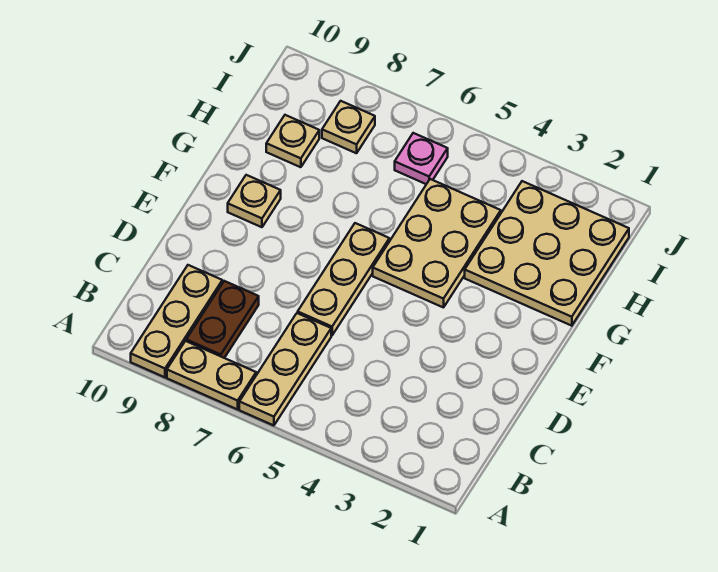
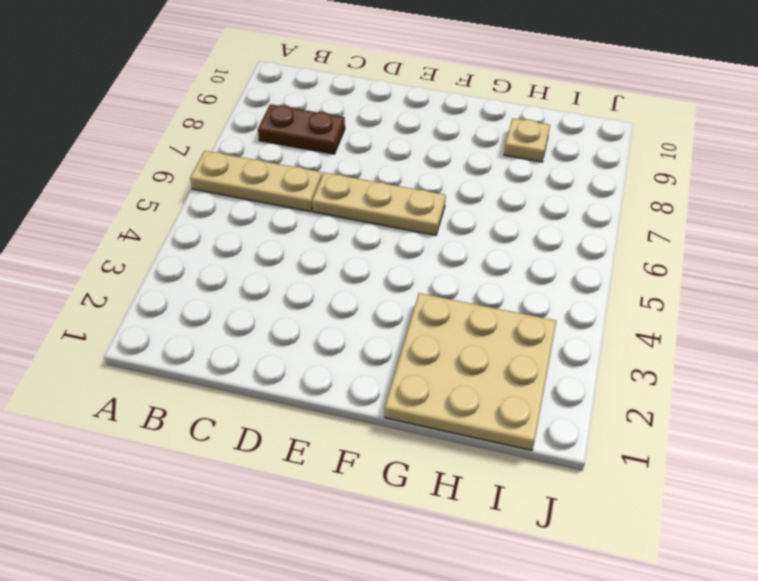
none -> tan 1x2 plate [167,341,256,409]
none -> tan 1x3 plate [131,265,222,377]

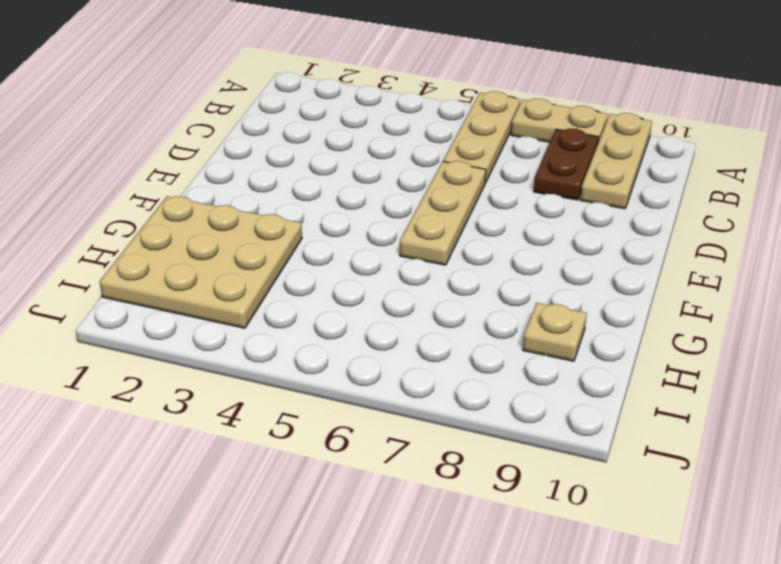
none -> tan 2x3 plate [373,179,501,308]
none -> tan 1x1 plate [228,175,281,227]

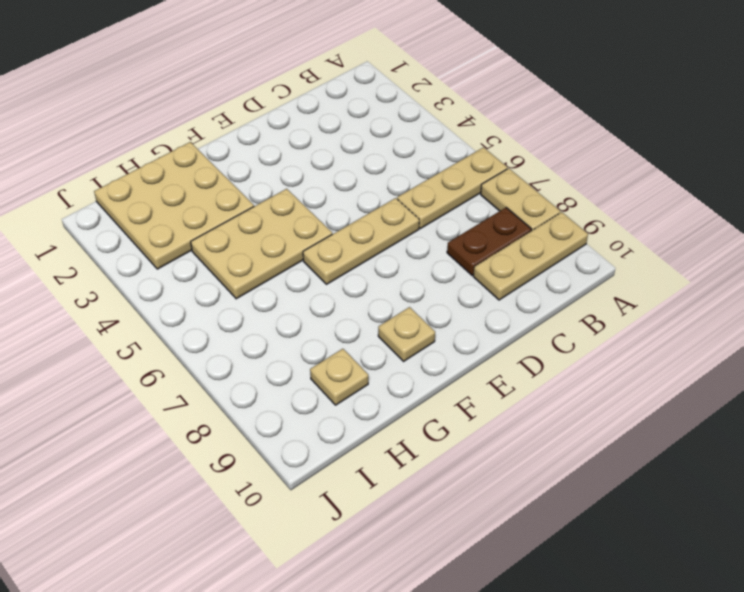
none -> pink 1x1 plate [395,133,448,184]
none -> tan 1x1 plate [322,101,375,153]

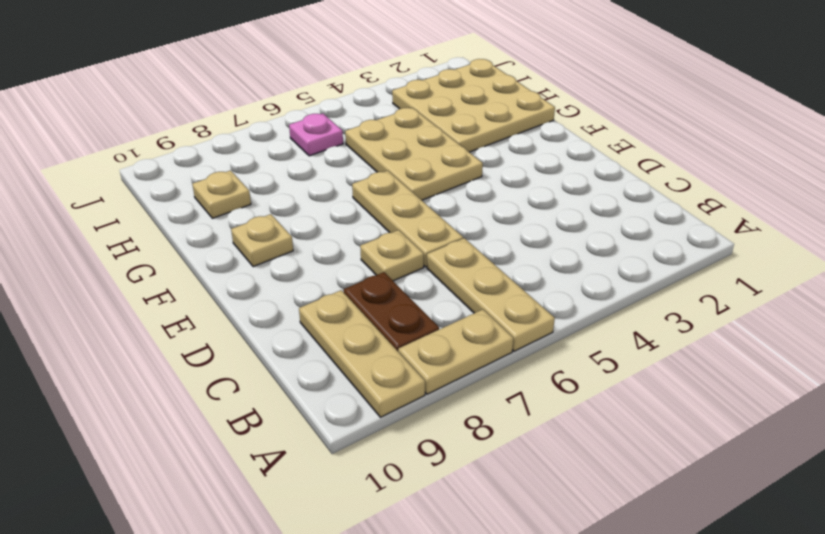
tan 1x1 plate [360,230,424,281] -> tan 1x1 plate moved to [322,101,375,153]

